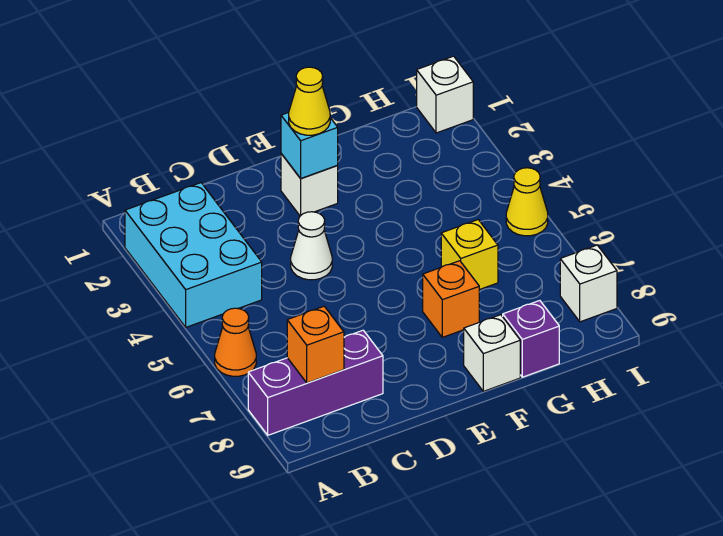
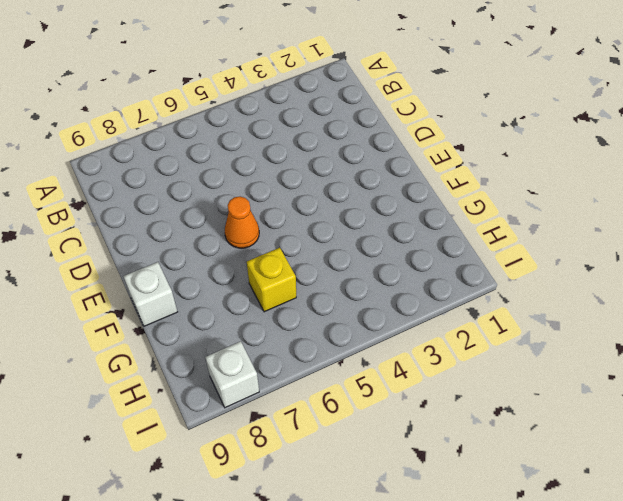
orange 1x1 cone [225,197,259,248] -> orange 1x1 cone moved to [215,308,256,376]
none -> cyan 2x3 brick [125,183,262,327]
none -> purple 1x3 brick [248,330,383,435]
none -> white 1x1 cone [291,212,332,280]

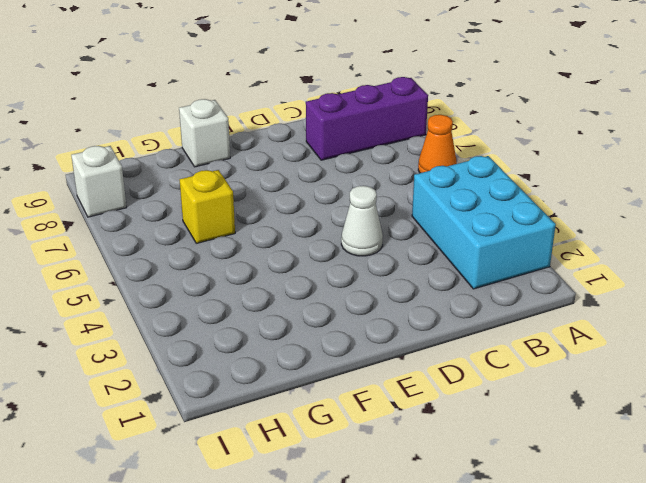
none -> white 1x1 brick [281,154,338,216]
none -> orange 1x1 brick [423,261,479,337]
none -> purple 1x1 brick [503,301,559,377]

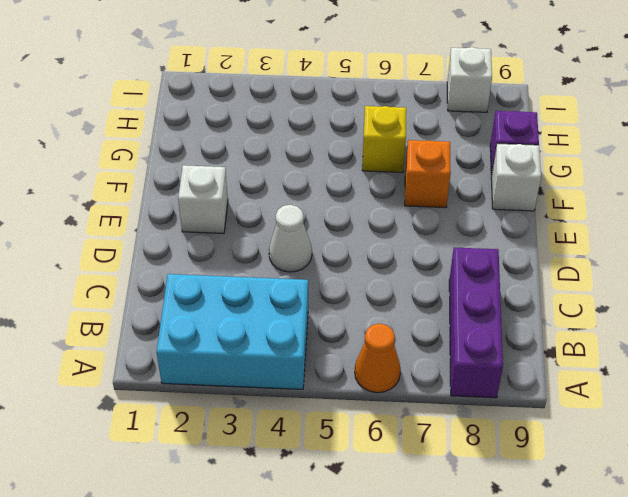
none -> white 1x1 brick [417,56,473,133]
none -> yellow 1x1 cone [506,168,548,236]
none -> orange 1x1 brick [287,306,344,383]

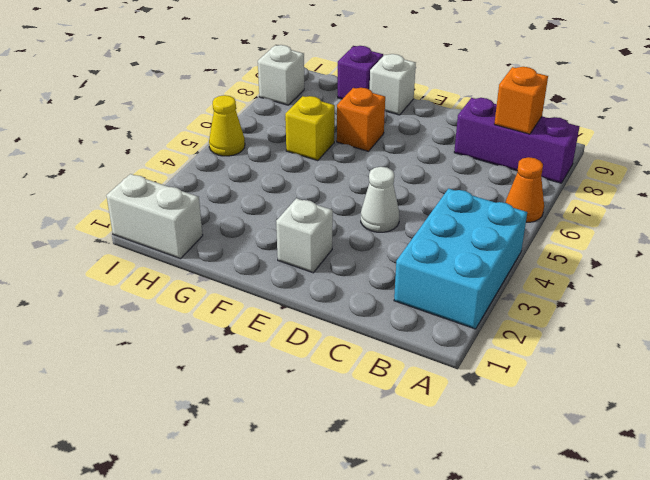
white 1x2 brick [106,174,203,259] -> white 1x1 brick [417,56,473,133]
none -> cyan 1x1 brick [281,112,338,179]
none -> yellow 1x1 cone [289,67,330,135]

